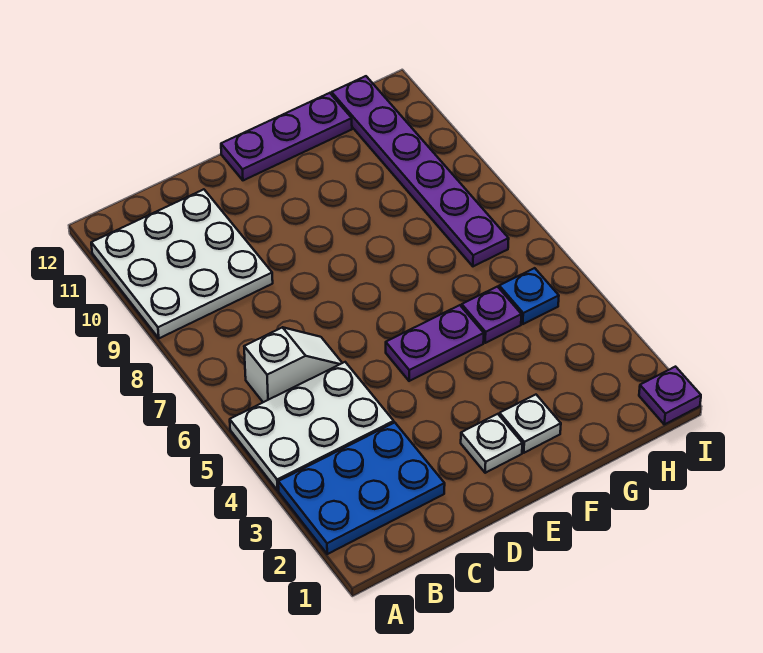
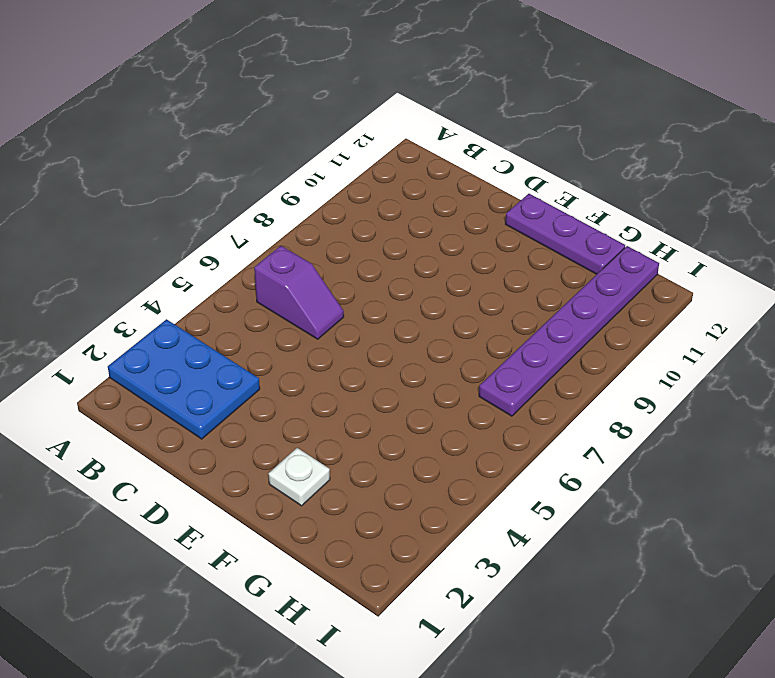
purple 1x2 slope [254,246,344,339] -> white 1x2 slope [244,327,342,402]
none -> white 2x3 plate [230,362,394,490]
none -> white 3x3 plate [91,189,273,338]
none -> white 1x1 plate [461,414,522,473]

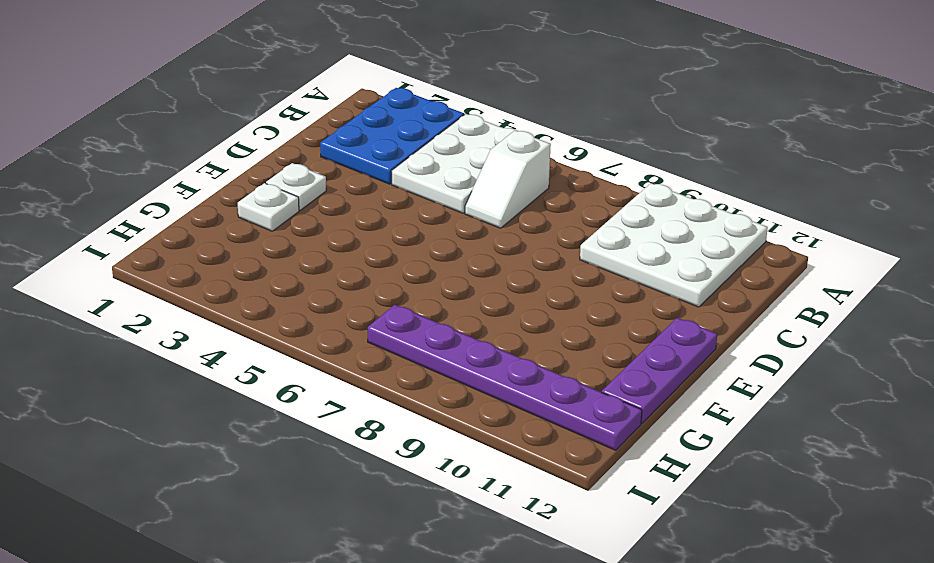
none -> purple 1x2 plate [386,305,484,381]
none -> purple 1x1 plate [462,287,521,343]
none -> blue 1x1 plate [499,268,559,324]

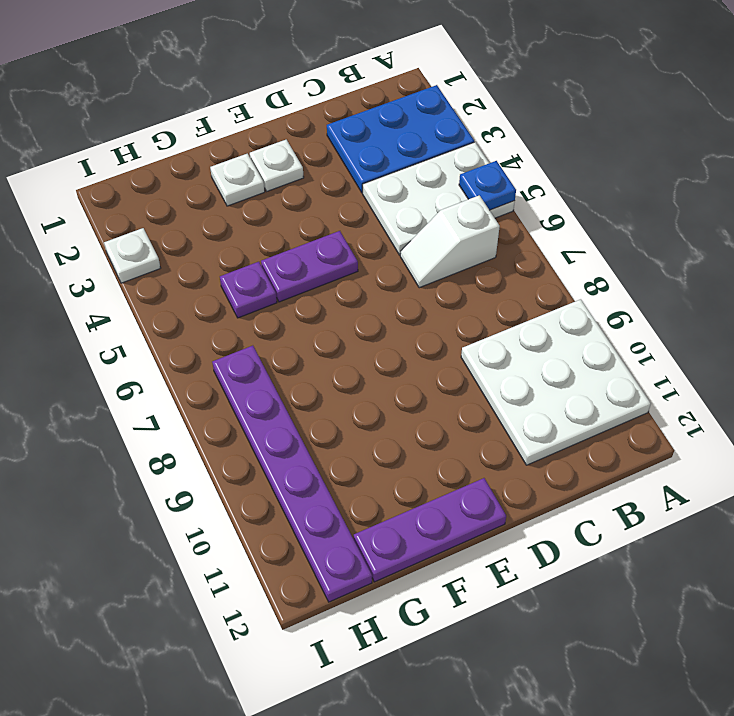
blue 1x1 plate [459,161,516,210] -> blue 1x1 plate moved to [499,268,559,324]
white 1x1 plate [104,228,160,283] -> none
none -> purple 1x1 plate [639,367,701,424]

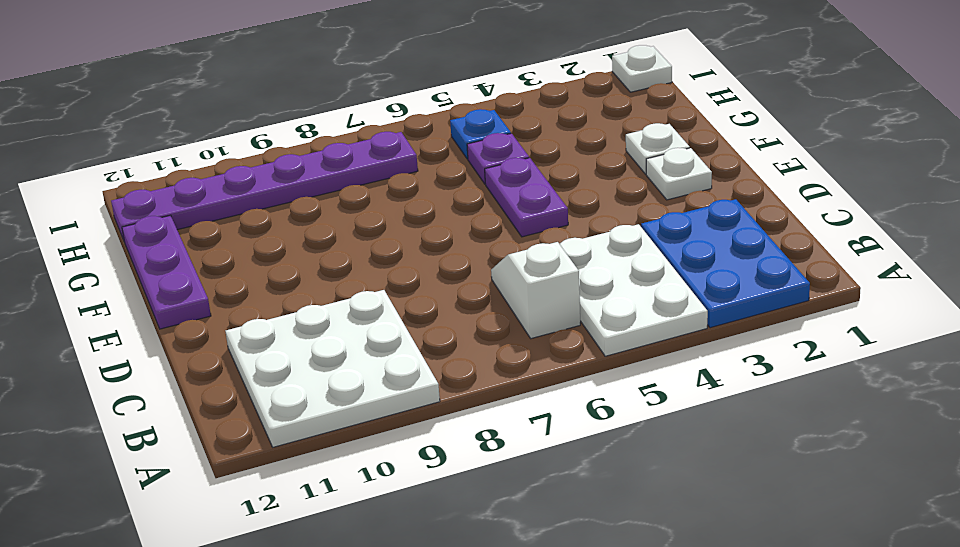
white 1x1 plate [612,45,672,92] -> purple 1x1 plate [639,367,701,424]

